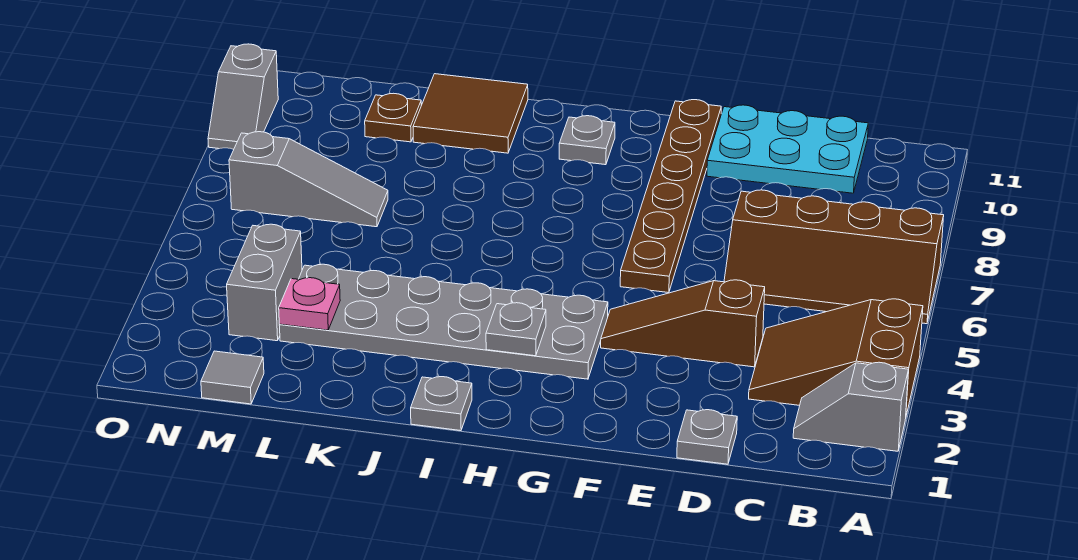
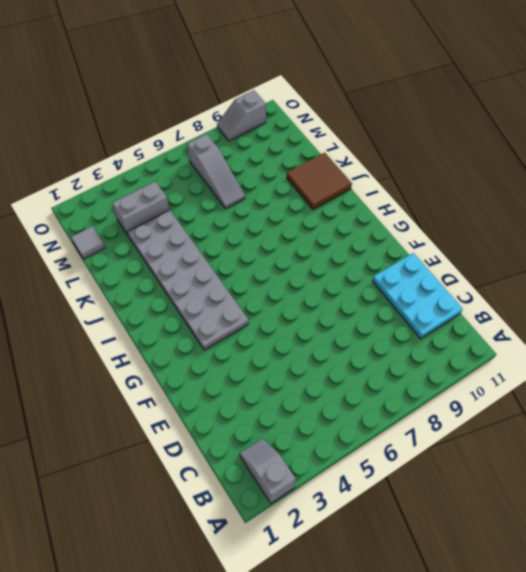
none -> brown 2x3 slope [749,299,923,415]
none -> brown 2x4 slope [724,190,944,324]
none -> grey 1x1 plate [677,410,737,464]

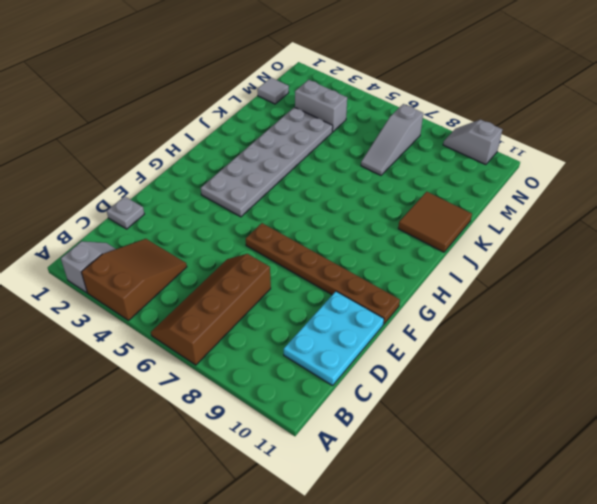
none -> brown 1x3 slope [601,280,765,367]
none -> grey 1x1 plate [559,116,615,165]
none -> grey 1x1 plate [411,377,472,431]

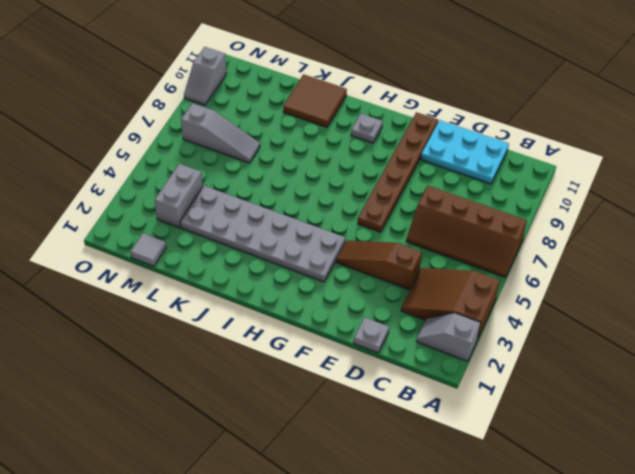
none -> grey 1x1 plate [411,377,472,431]
none -> brown 1x1 plate [365,93,421,142]
none -> grey 1x1 plate [486,303,546,356]

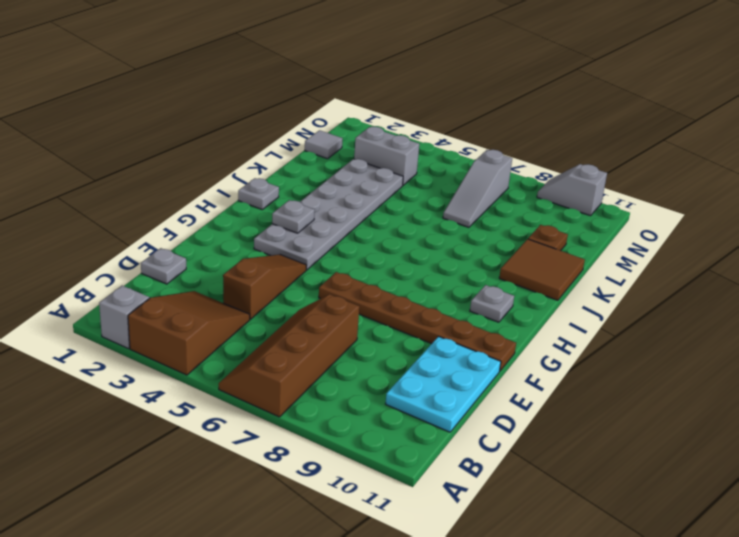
none -> pink 1x1 plate [279,278,340,330]

